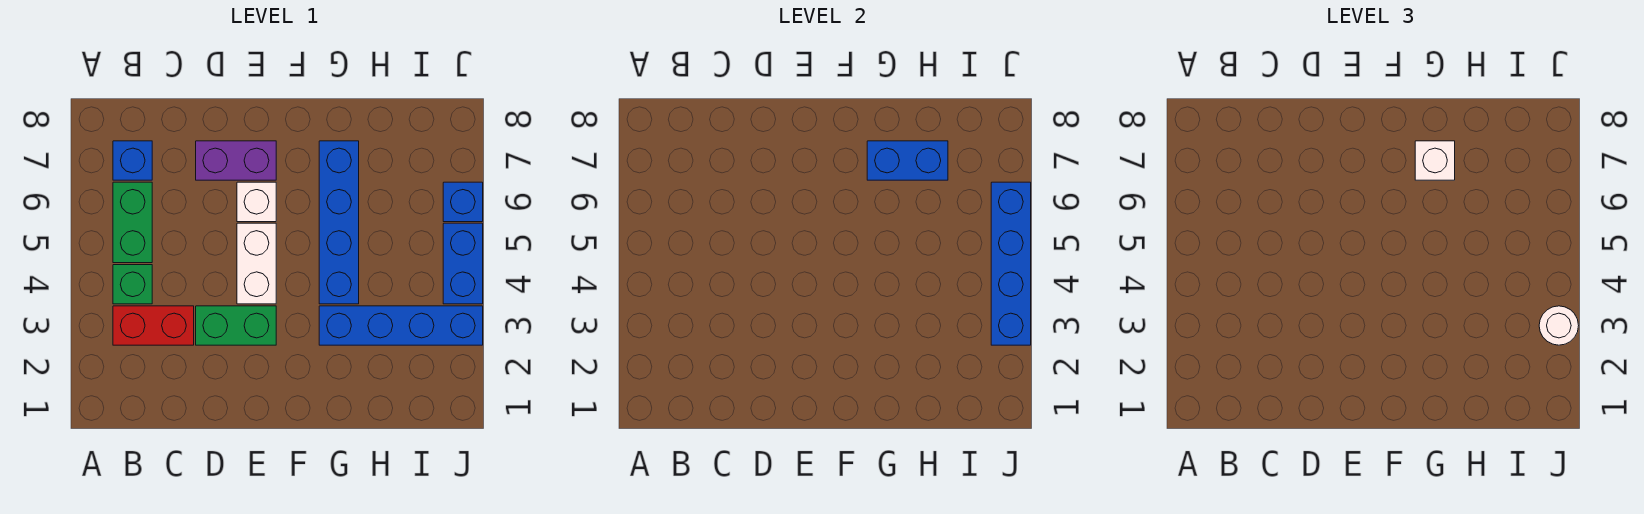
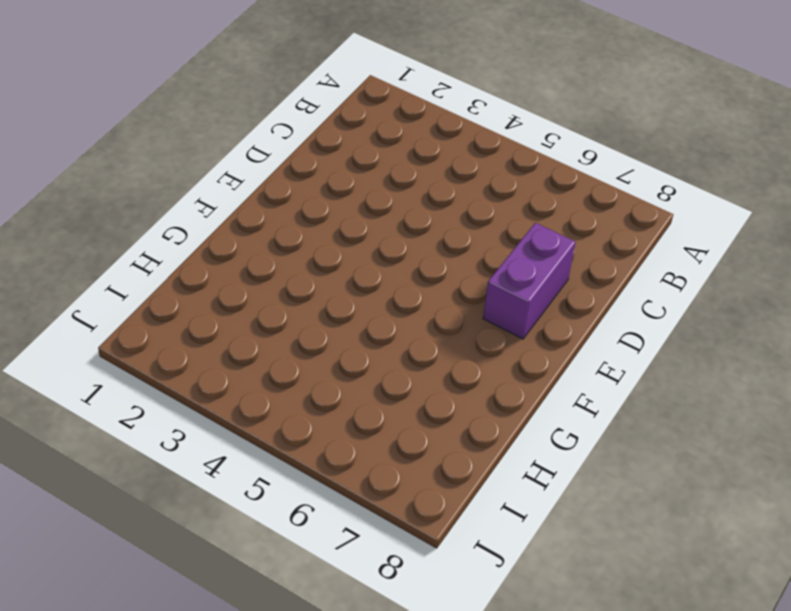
none -> red 1x2 brick [113,306,194,345]
none -> green 1x1 brick [113,265,152,304]
none -> green 1x2 brick [113,182,152,263]

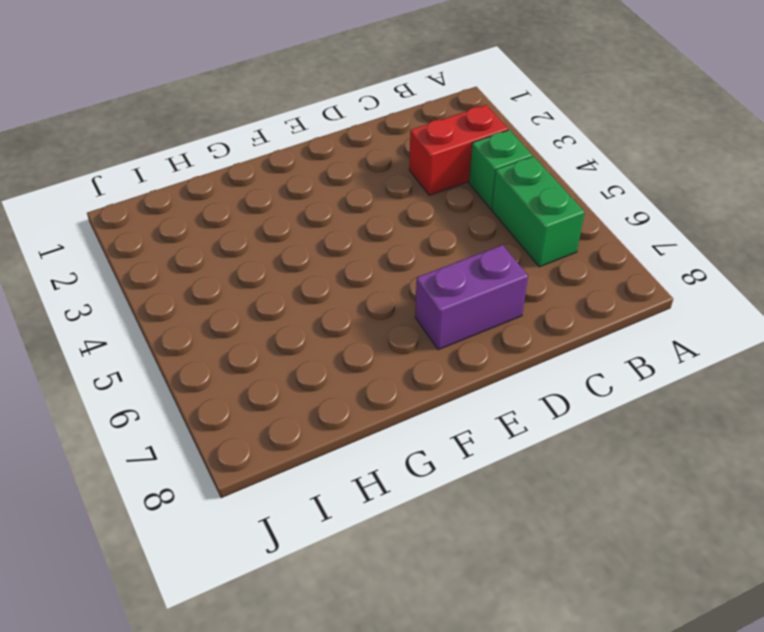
none -> blue 1x1 brick [113,141,152,180]
none -> green 1x2 brick [196,306,276,345]
none -> white 1x2 brick [237,223,276,304]

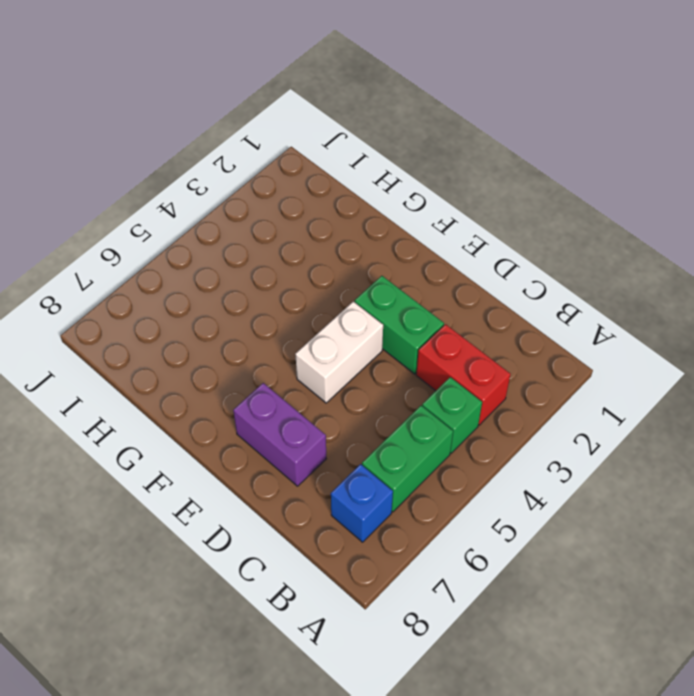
none -> white 1x1 brick [237,182,276,222]
none -> blue 1x4 brick [319,306,483,345]
none -> blue 1x4 brick [319,141,359,304]

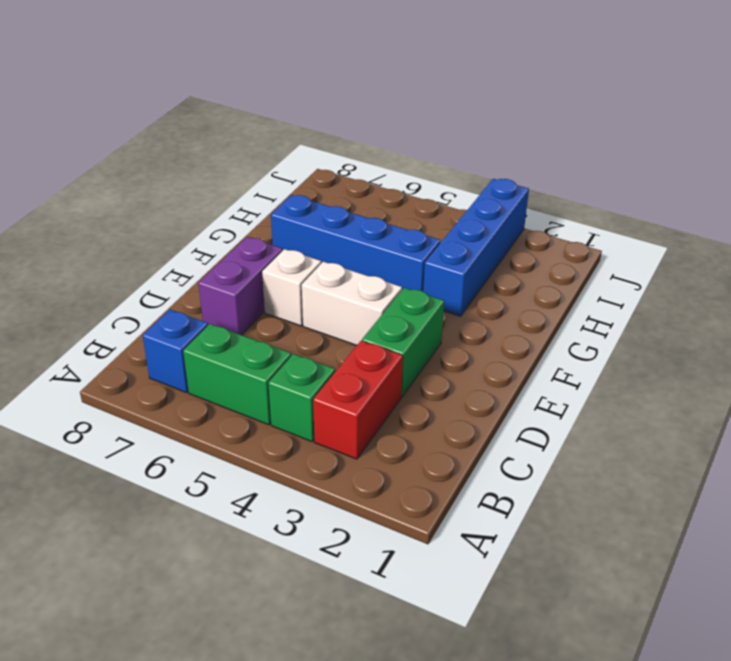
none -> blue 1x2 brick [443,223,483,304]
none -> blue 1x1 brick [443,182,483,222]
none -> blue 1x2 brick [867,141,948,180]

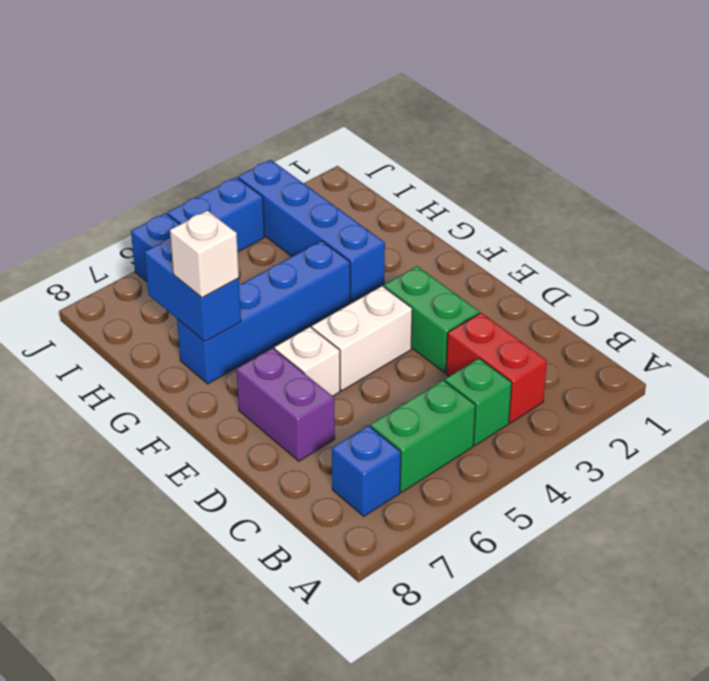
none -> blue 1x4 brick [991,182,1031,345]
none -> white 1x1 round brick [1539,306,1579,345]

